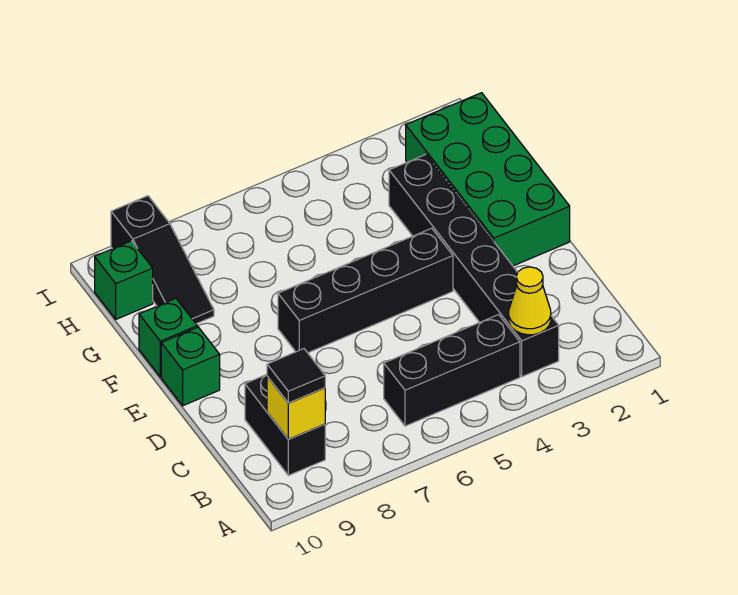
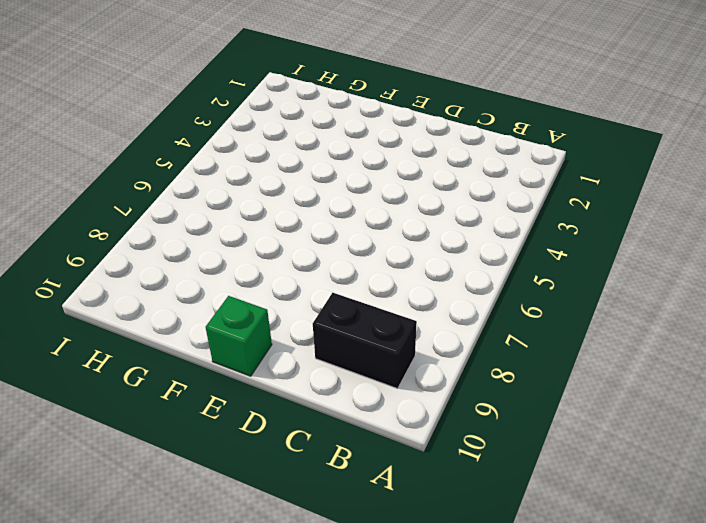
none -> black 1x6 brick [389,155,559,377]
none -> black 1x3 brick [384,315,520,426]
none -> green 2x4 brick [406,93,570,266]

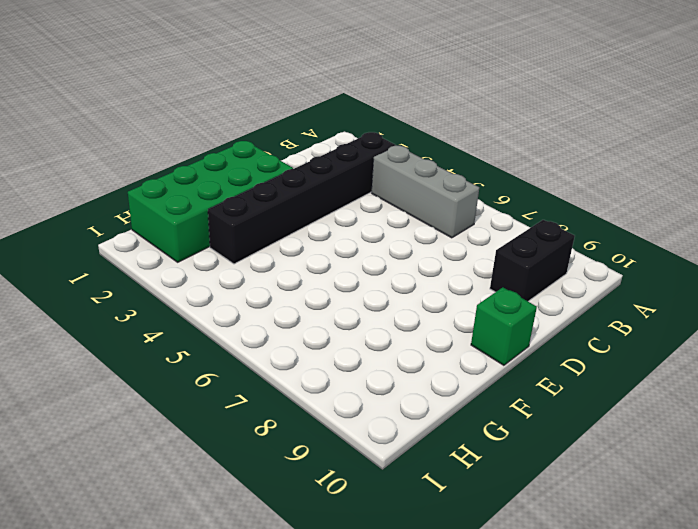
grey 1x3 brick [371,146,479,238] -> black 1x3 brick [384,315,520,426]
none -> black 1x4 brick [278,228,453,353]
none -> green 1x1 brick [139,299,197,377]
none -> black 1x3 slope [111,196,214,324]

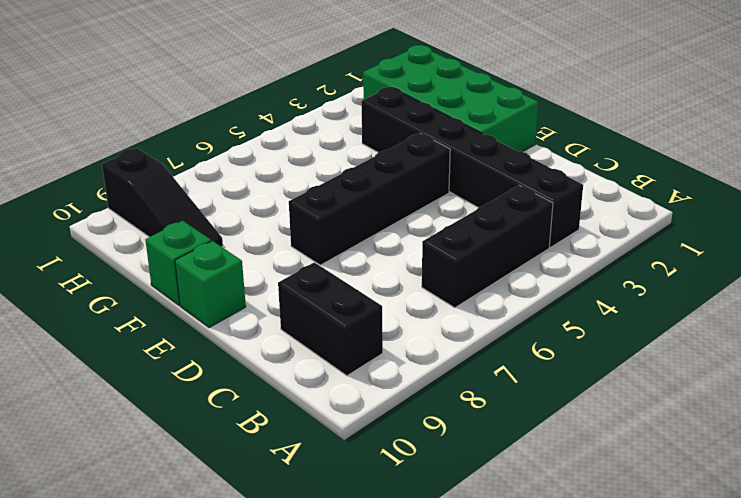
none -> green 1x1 brick [95,241,153,319]
none -> yellow 1x1 cone [508,267,551,335]
none -> yellow 1x1 brick [267,376,325,439]

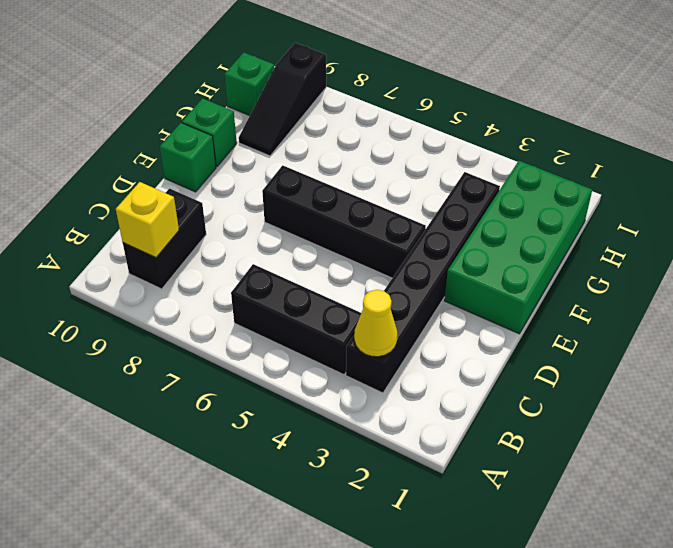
none -> black 1x1 tile [267,349,325,403]

